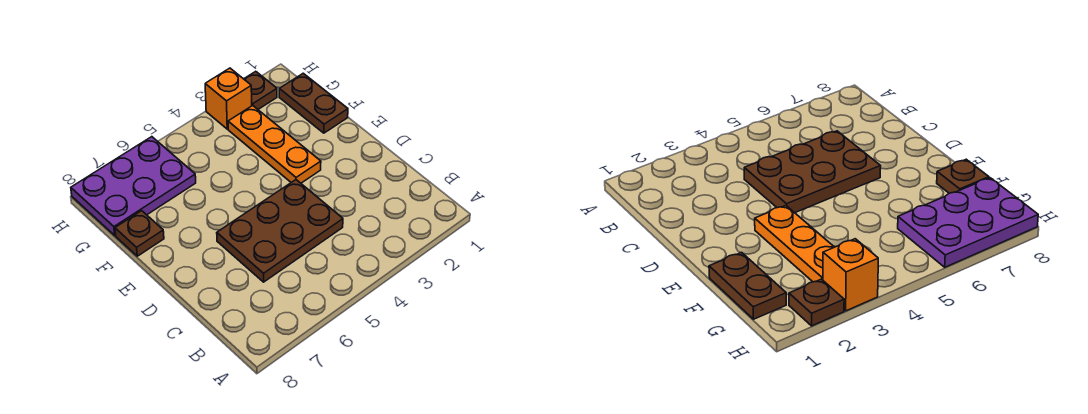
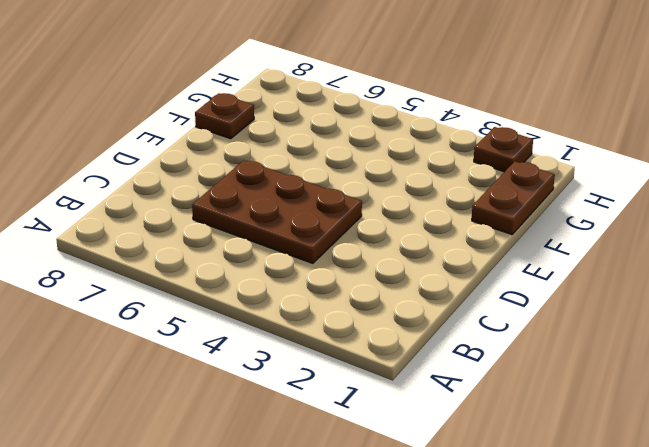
none -> orange 1x3 plate [228,106,321,183]
none -> purple 2x3 plate [71,137,196,235]

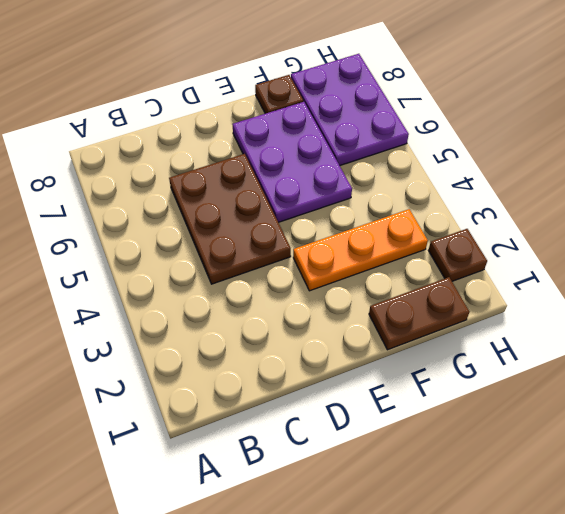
purple 2x3 plate [233,102,352,222] -> none
none -> orange 1x1 brick [205,68,252,129]

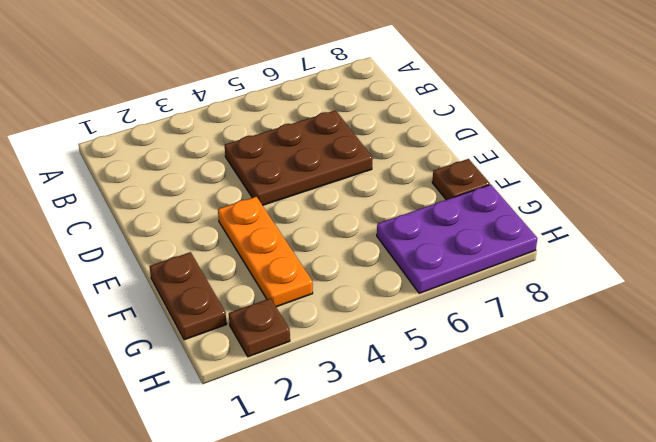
none -> orange 1x1 brick [205,68,252,129]

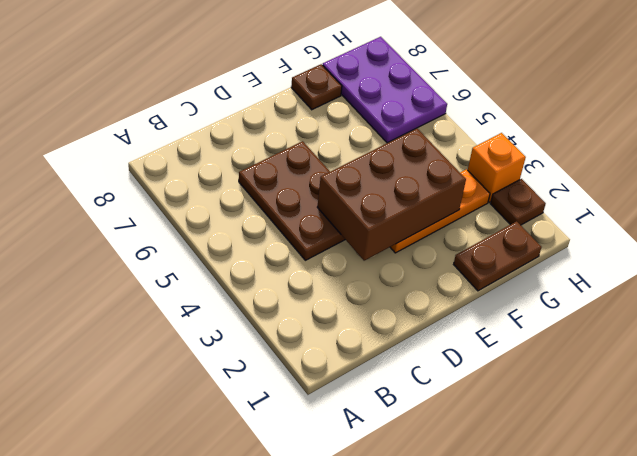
brown 2x3 brick [317,128,466,261] -> none

